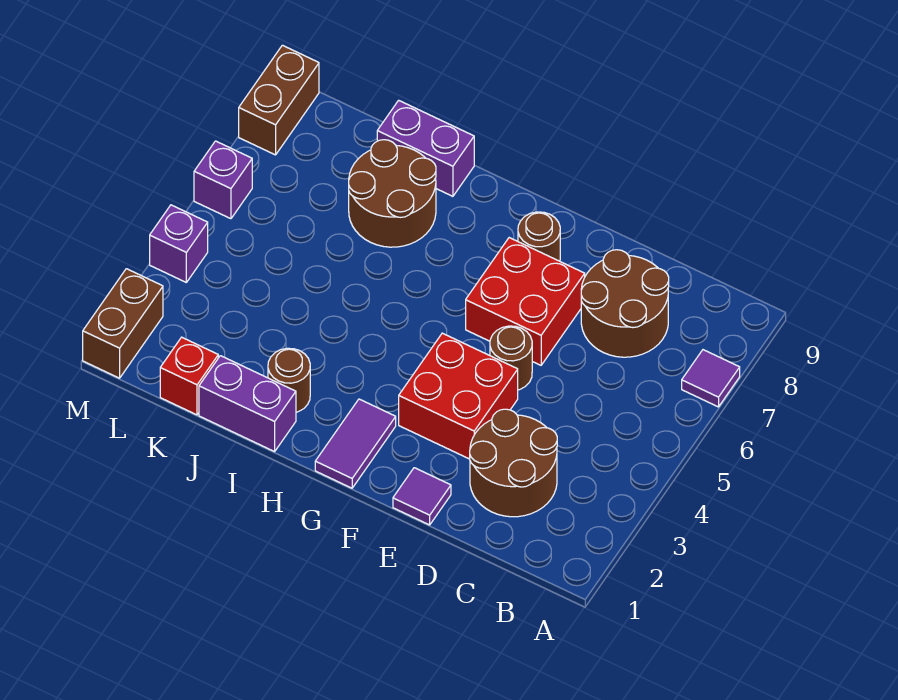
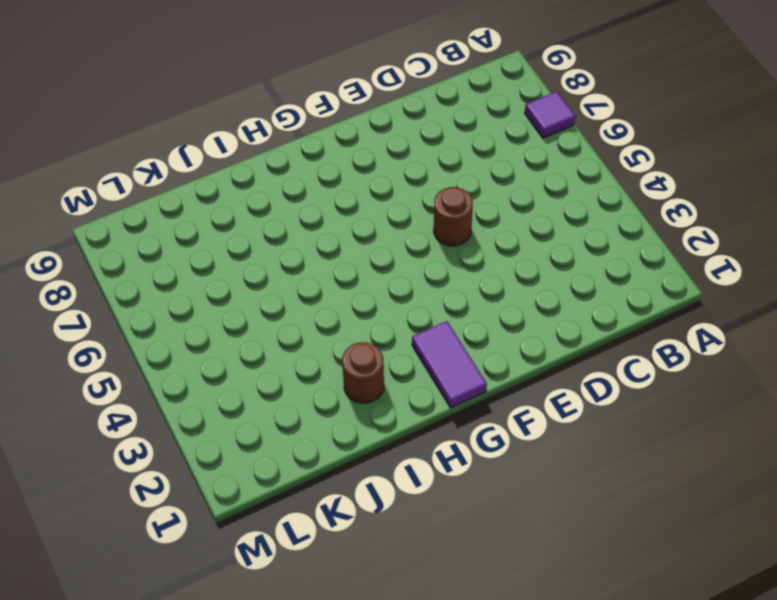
none -> brown 2x2 round brick [470,409,557,517]
none -> brown 2x2 round brick [581,250,669,357]
none -> purple 1x1 tile [393,468,451,525]

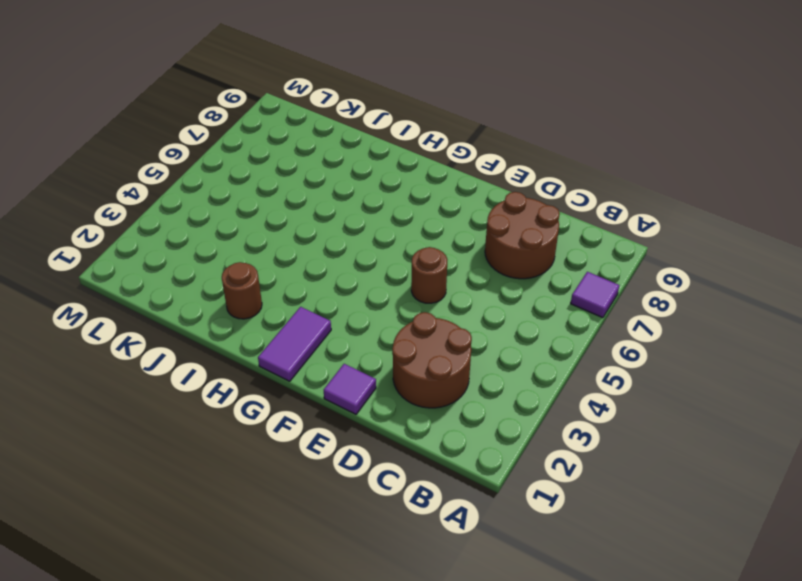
none -> red 2x2 brick [399,333,518,459]
none -> red 2x2 brick [466,238,585,365]
none -> brown 1x1 round brick [518,212,560,261]

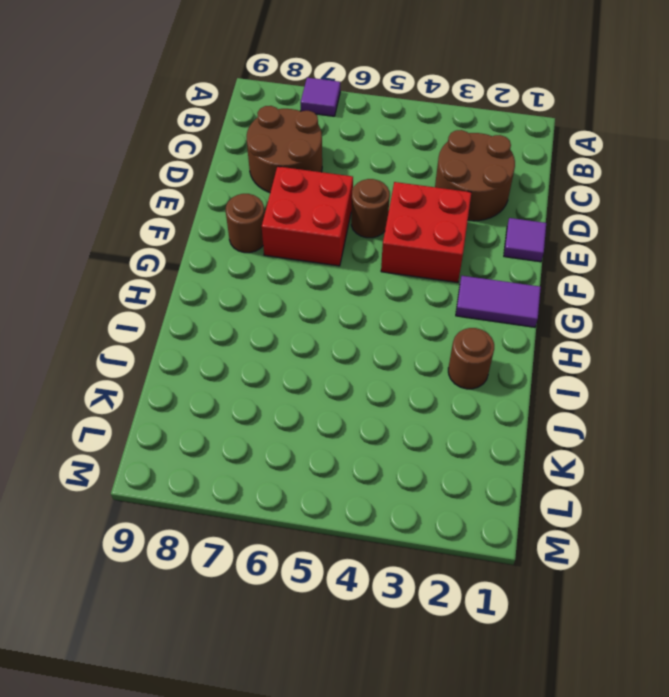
none -> purple 1x2 brick [199,356,296,452]
none -> brown 2x2 round brick [349,140,436,247]
none -> purple 1x2 brick [377,100,474,196]

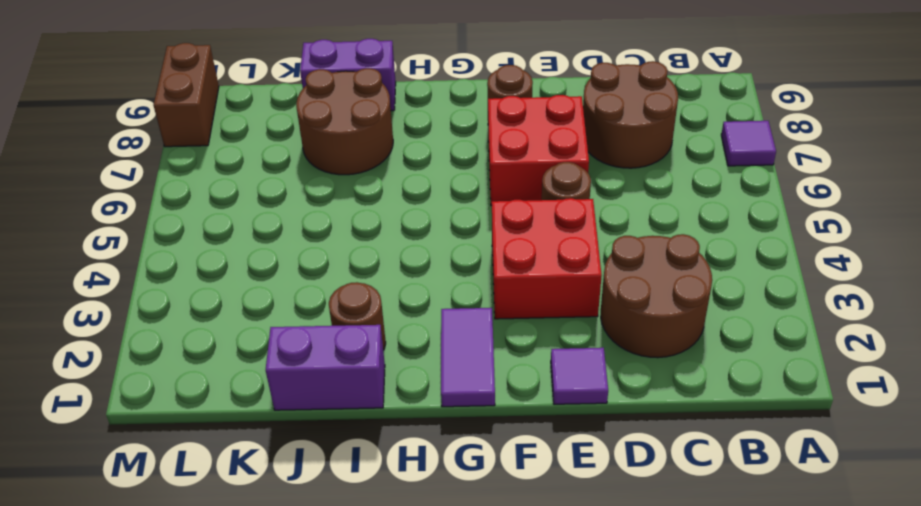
none -> red 1x1 brick [160,337,218,415]
none -> brown 1x2 brick [83,269,163,378]
none -> purple 1x1 brick [150,205,208,282]

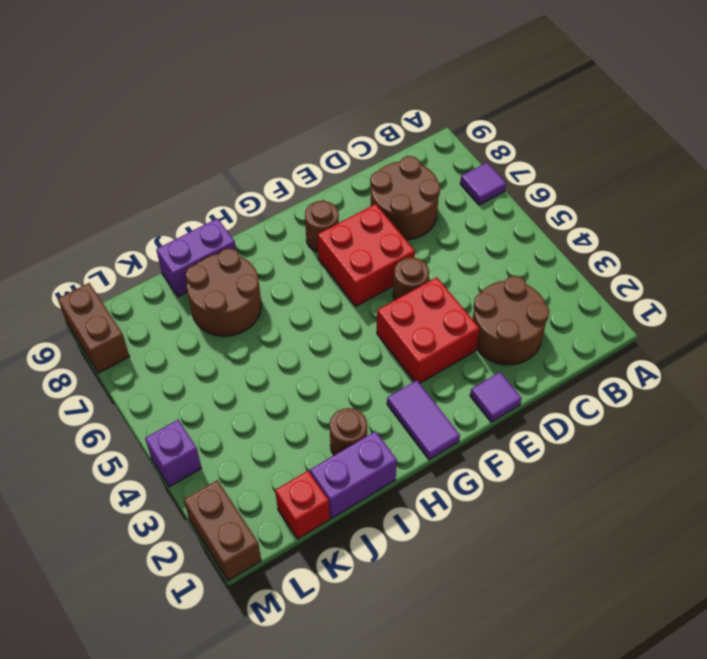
none -> purple 1x1 brick [194,141,252,219]

